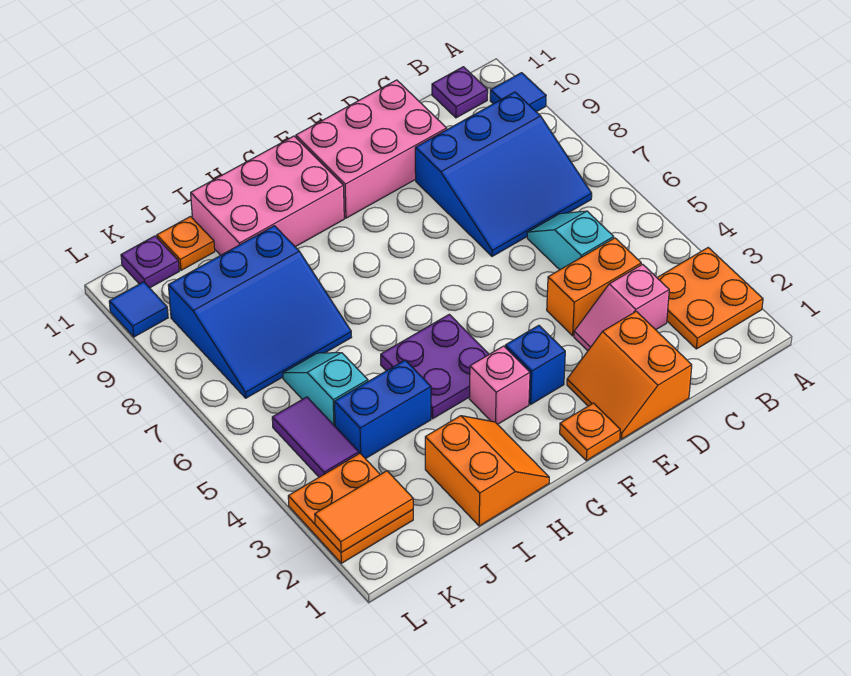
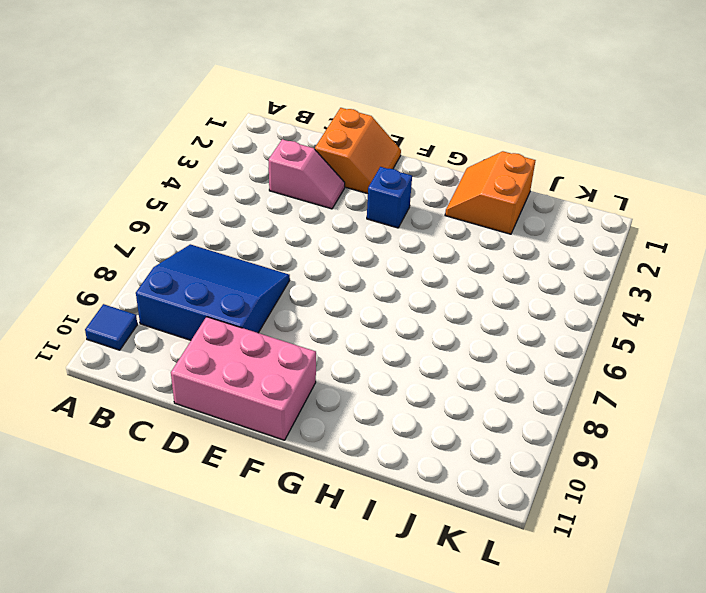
none -> orange 2x2 plate [657,248,763,349]
none -> purple 1x1 plate [432,67,488,118]
none -> orange 1x2 brick [547,238,641,336]

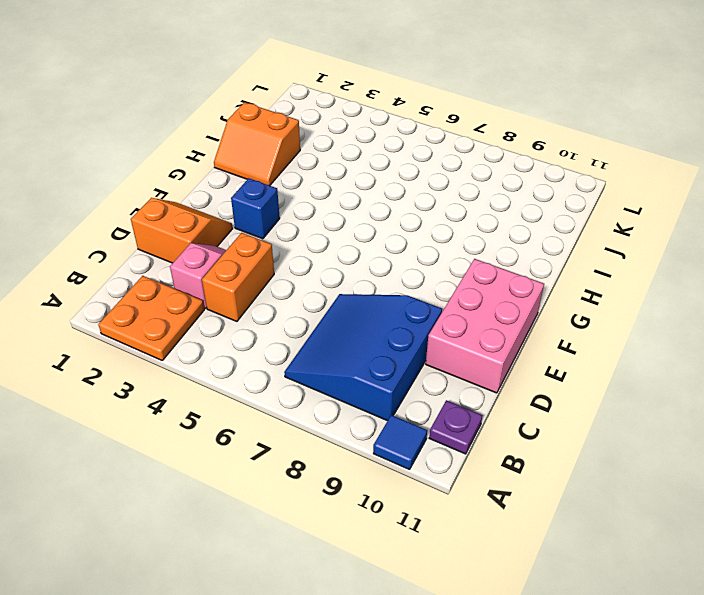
none -> cyan 1x2 slope [527,211,614,270]
none -> orange 1x1 plate [560,403,620,461]
none -> pink 1x1 brick [469,346,530,424]

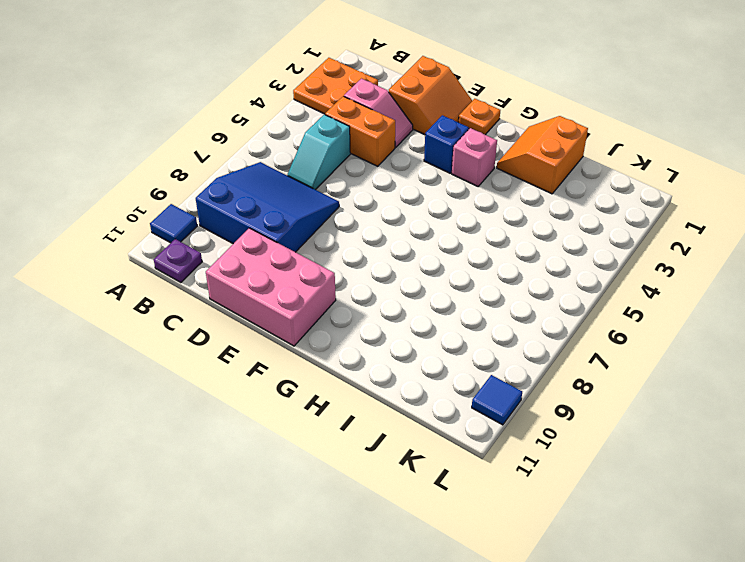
none -> purple 2x2 plate [381,314,489,419]
none -> pink 2x3 brick [191,136,344,255]
none -> blue 1x2 brick [334,360,431,459]

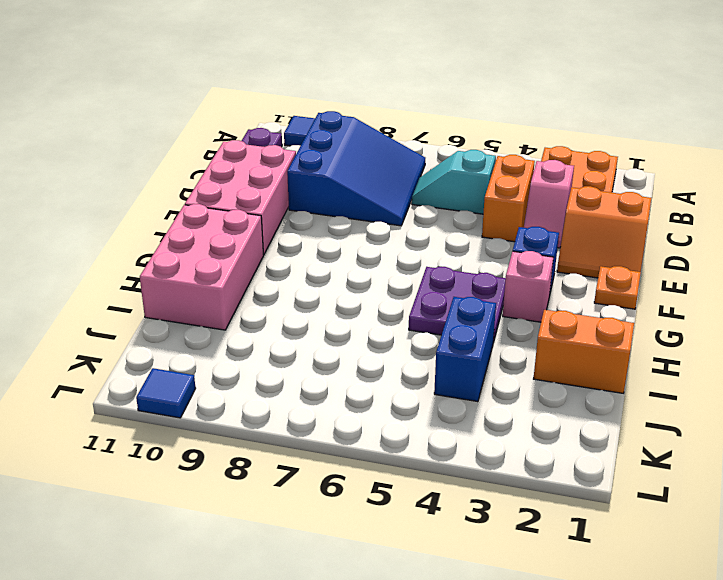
none -> blue 3x3 slope [168,226,352,398]
none -> cyan 1x2 slope [283,353,368,426]
none -> orange 1x1 plate [157,217,215,270]

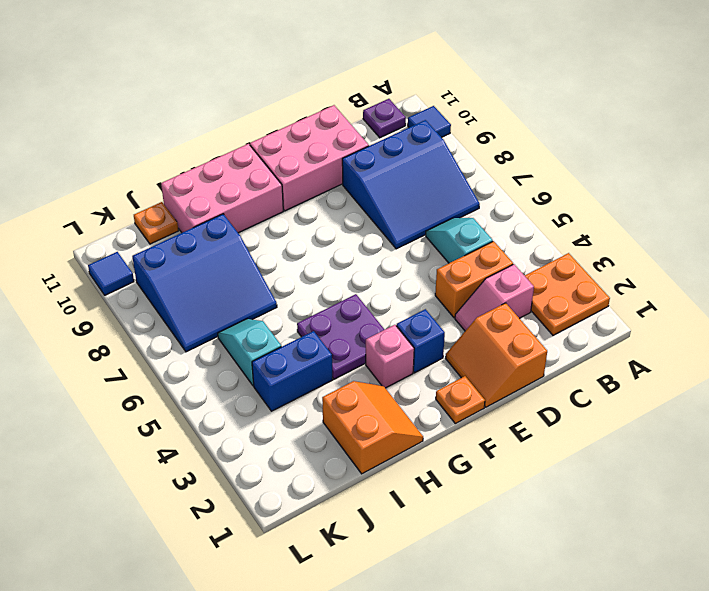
none -> orange 2x2 plate [288,453,413,563]
none -> purple 1x2 tile [272,397,359,477]
none -> purple 1x1 plate [121,236,179,288]

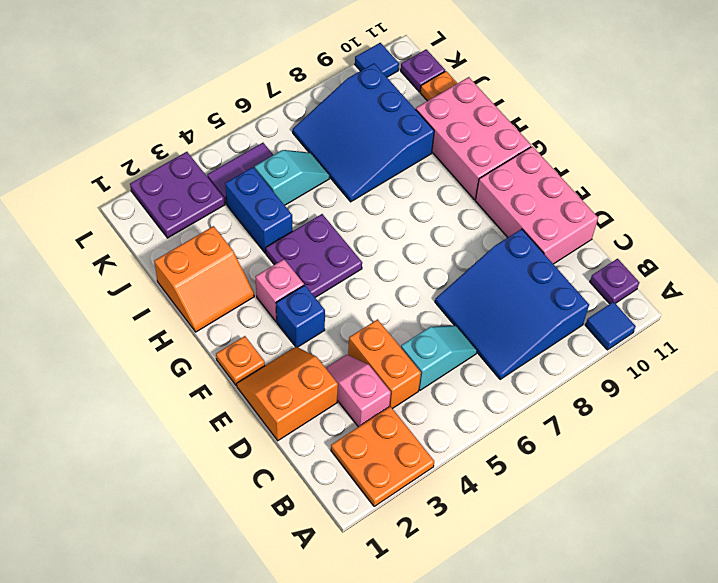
purple 2x2 plate [130,152,225,238] -> orange 2x2 plate [288,453,413,563]
none -> orange 1x2 tile [315,471,413,552]

